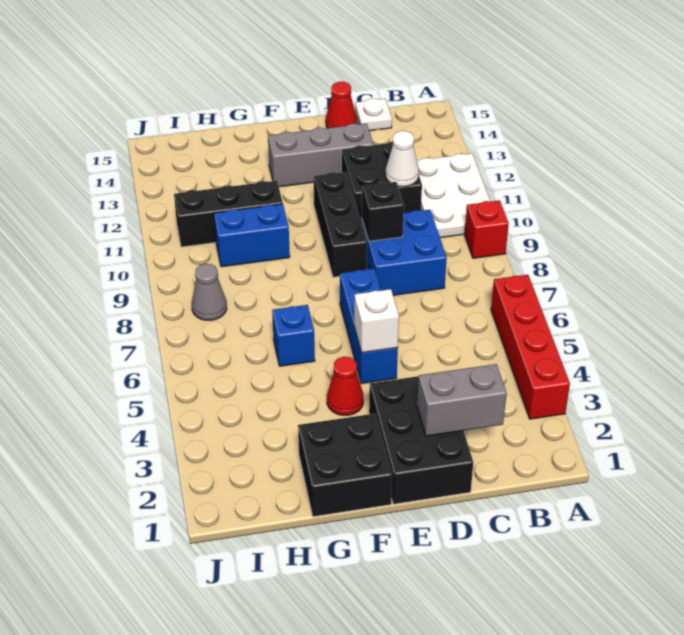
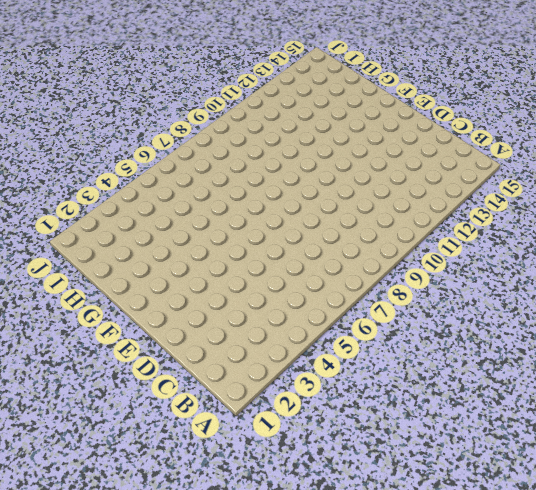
none -> red 1x4 brick [491,275,570,419]
none -> red 1x1 brick [465,200,509,258]
none -> white 2x3 plate [417,153,490,238]

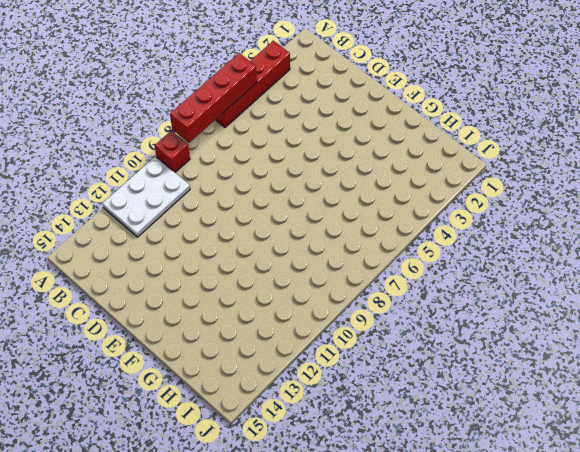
red 1x4 brick [170,53,257,143] -> none
none -> blue 2x2 brick [362,210,447,295]
none -> black 2x2 brick [341,141,422,223]
none -> white 1x1 plate [355,99,392,131]

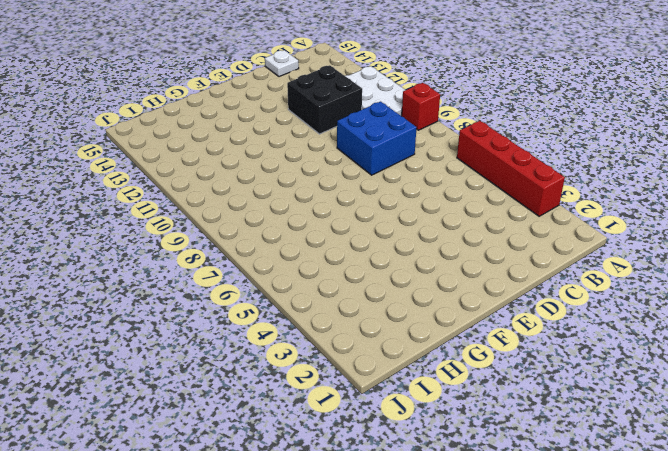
none -> black 2x3 brick [369,376,473,504]
none -> grey 1x3 brick [268,123,373,187]
none -> red 1x1 cone [326,82,357,128]

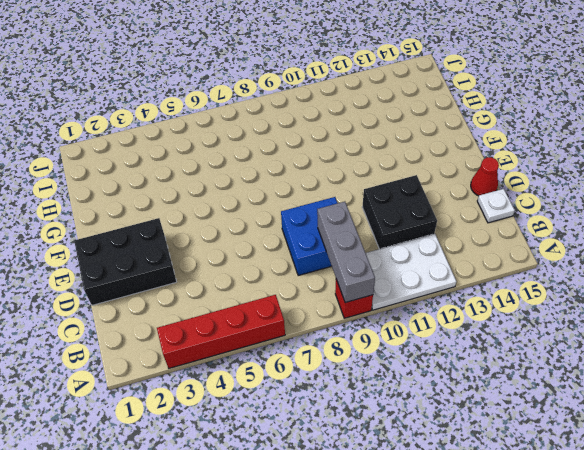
grey 1x3 brick [317,202,375,303] -> grey 1x3 brick moved to [268,123,373,187]
none -> blue 1x3 brick [340,269,398,384]
none -> black 1x3 brick [314,172,367,277]
none -> black 2x2 brick [298,413,392,517]

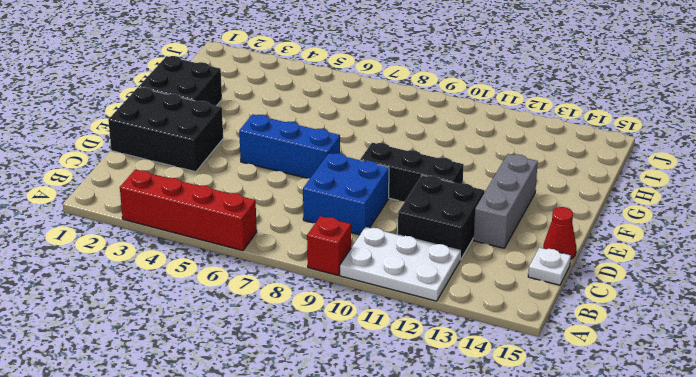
none -> red 1x1 cone [327,357,364,415]
none -> blue 1x1 brick [272,305,315,366]
none -> blue 1x2 brick [214,204,290,267]

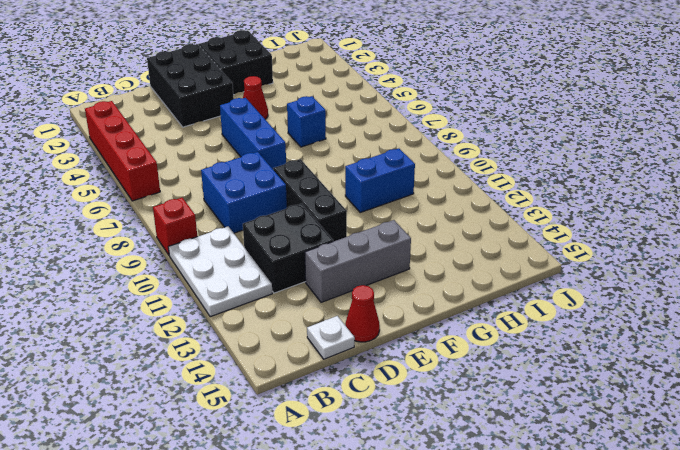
none -> black 1x3 brick [174,181,283,247]
none -> grey 1x1 cone [192,264,227,320]
none -> grey 1x2 brick [417,364,507,436]

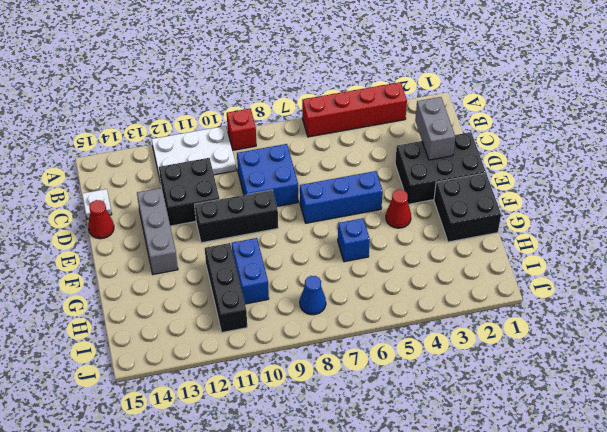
blue 1x1 cone [300,276,326,315] -> grey 1x1 cone [192,264,227,320]
none -> white 1x1 cone [386,131,419,187]
none -> black 1x1 brick [362,182,404,241]
none -> white 1x1 brick [354,289,399,353]

